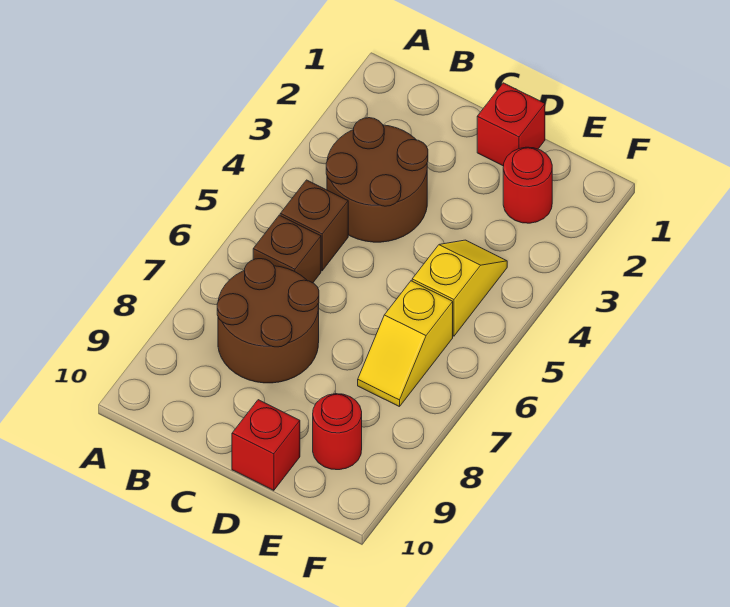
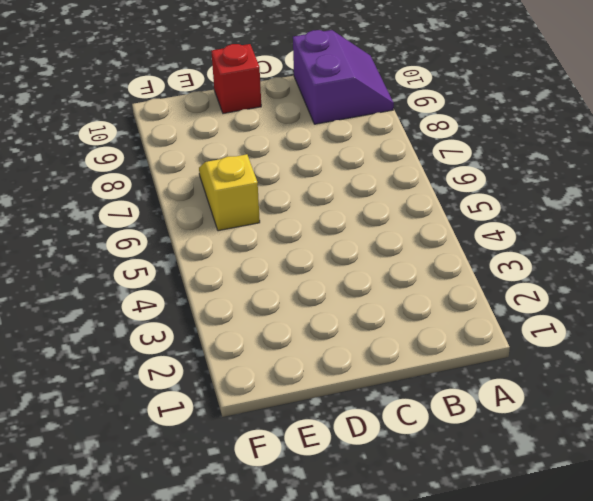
purple 2x2 slope [293,30,394,124] -> none
none -> brown 2x2 round brick [326,118,428,242]
none -> brown 1x1 brick [280,180,348,271]

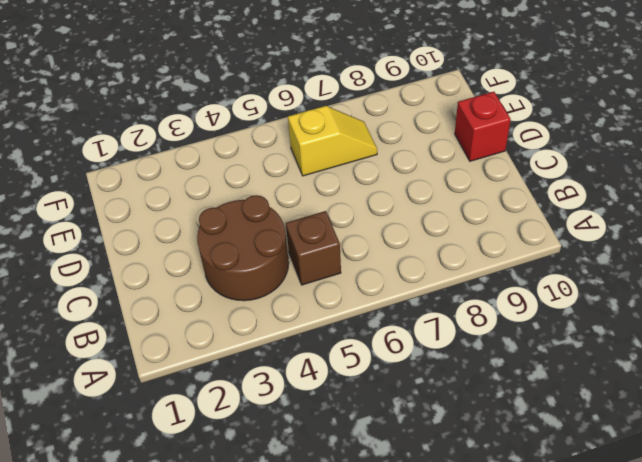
none -> brown 1x1 brick [253,215,321,283]
none -> brown 2x2 round brick [217,259,319,383]

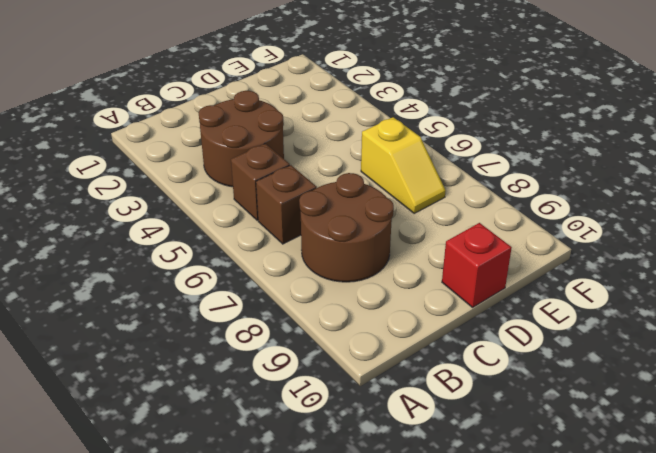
none -> red 1x1 brick [477,83,545,166]
none -> red 1x1 round brick [503,147,552,223]

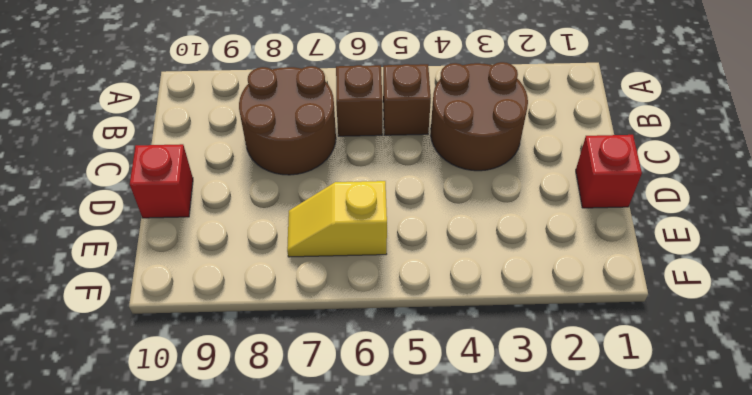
none -> red 1x1 round brick [503,147,552,223]
none -> yellow 1x2 slope [412,240,507,336]

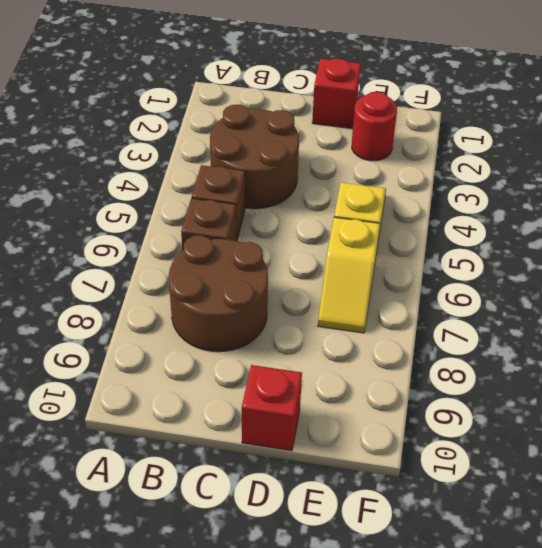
none -> red 1x1 round brick [313,394,362,470]

